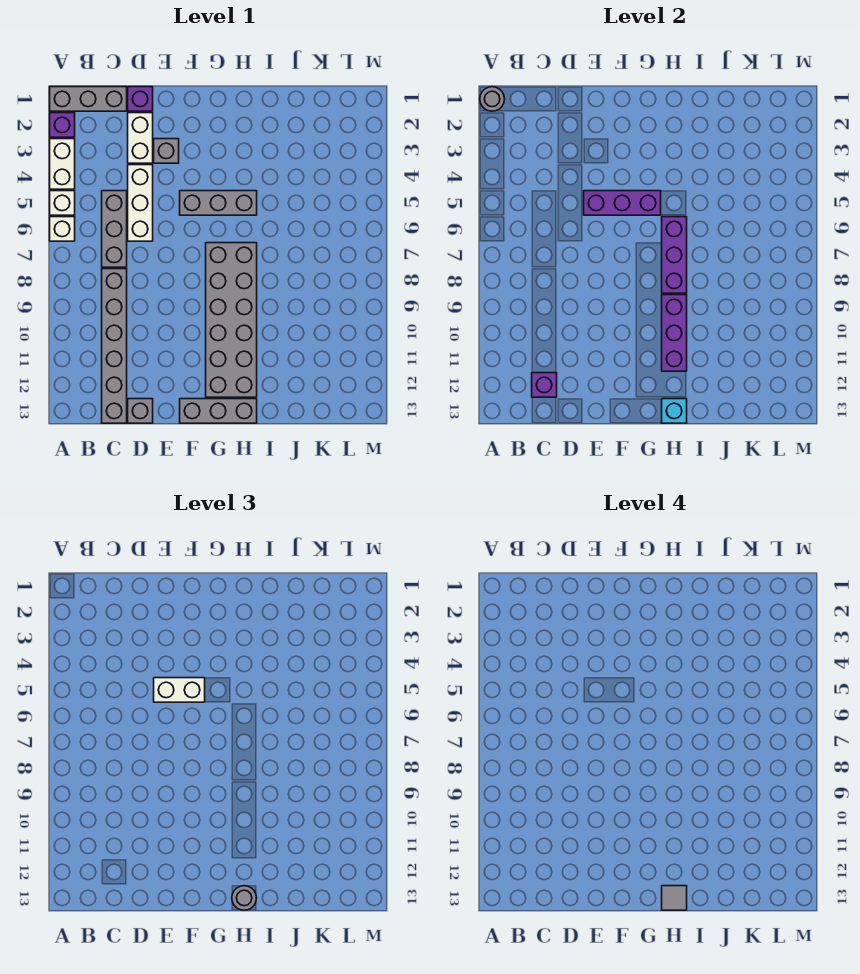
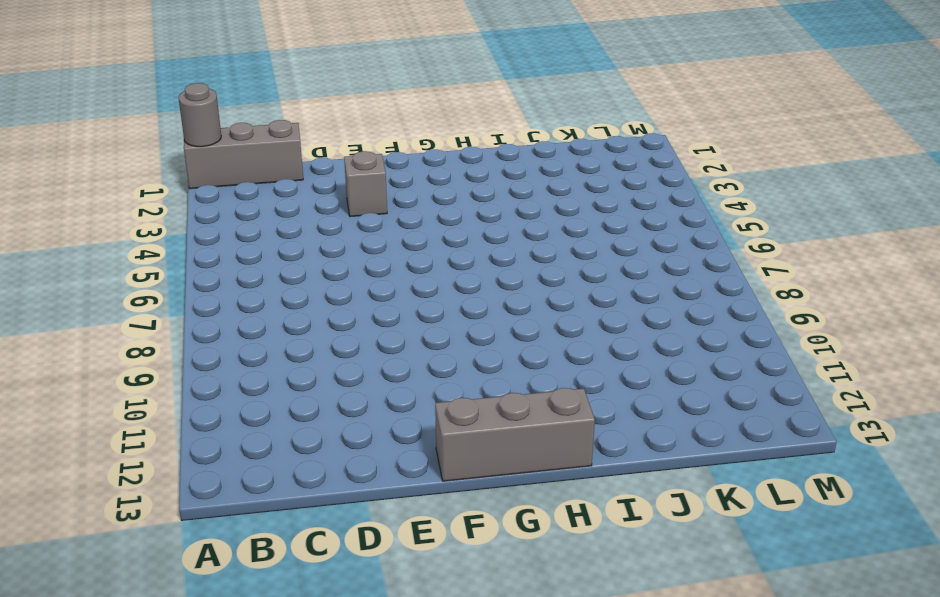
none -> purple 1x1 brick [50,113,75,137]
none -> white 1x2 brick [50,139,75,189]
none -> white 1x1 brick [50,191,75,215]

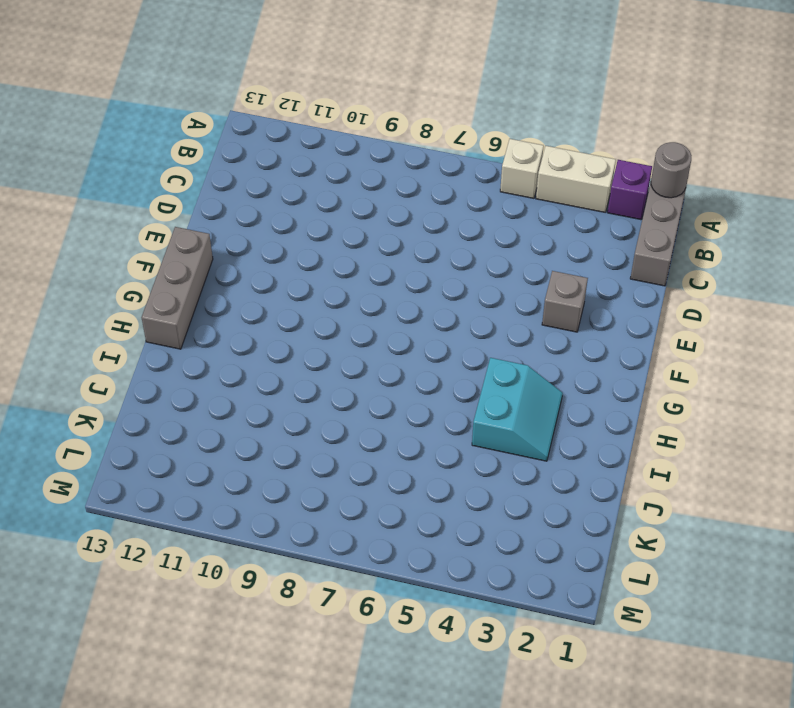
cyan 2x2 slope [472,358,563,461] -> none
none -> white 1x1 brick [50,217,75,241]
none -> grey 1x3 brick [102,191,127,267]
none -> grey 1x6 brick [102,269,127,423]

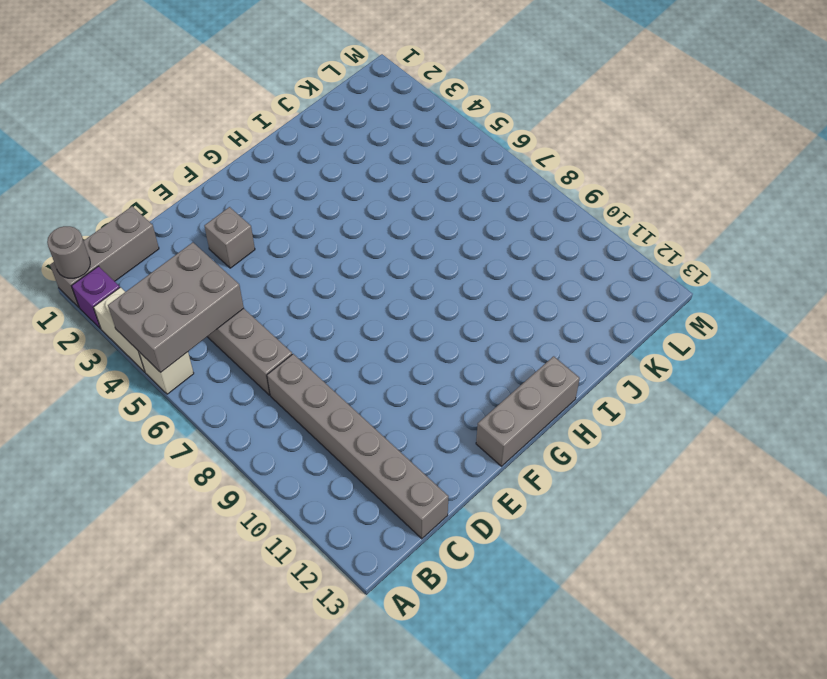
grey 2x3 brick [108,242,244,372] -> none
none -> white 1x1 brick [50,217,75,241]
none -> purple 1x1 brick [128,87,153,111]
none -> white 1x2 brick [128,113,153,163]

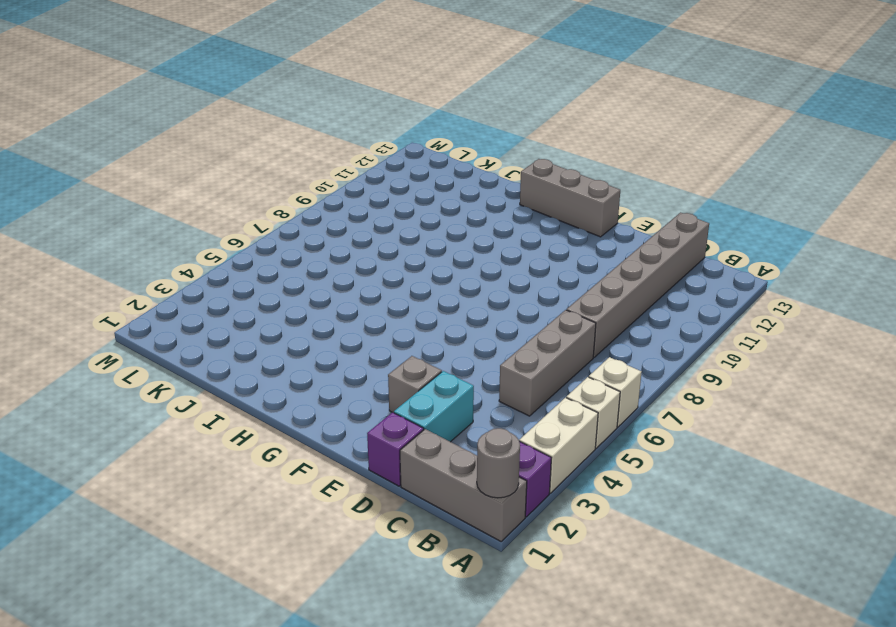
cyan 1x2 brick [394,371,474,442] -> white 1x2 brick [128,113,153,163]
none -> white 1x3 brick [128,165,153,241]
none -> grey 1x1 brick [128,399,153,423]
none -> grey 1x3 brick [180,191,257,215]

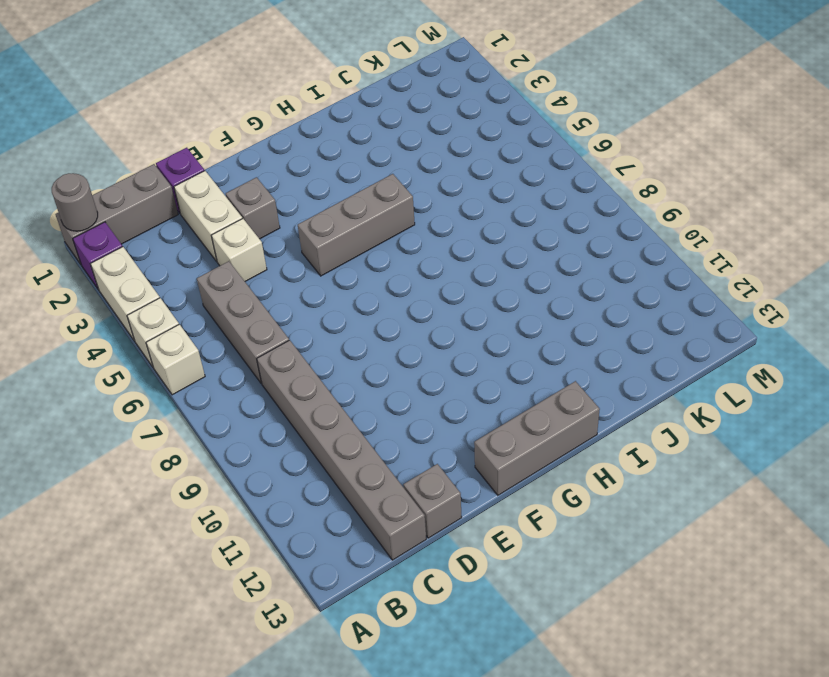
white 1x1 brick [211,218,267,281] -> white 1x3 brick [128,165,153,241]
none -> grey 2x6 brick [206,243,257,397]
none -> purple 1x1 brick [532,373,557,397]
none -> purple 1x3 brick [584,191,661,215]

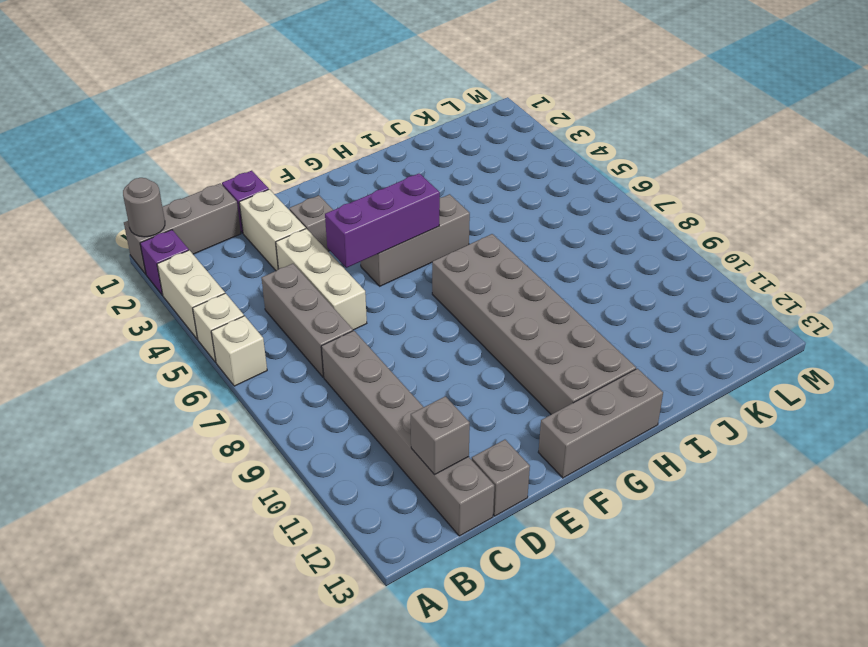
grey 1x1 brick [411,396,470,475] -> purple 1x1 brick [532,373,557,397]
none -> purple 1x3 brick [662,217,687,293]
none -> purple 1x3 brick [662,295,687,371]
none -> cyan 1x1 brick [662,399,687,423]

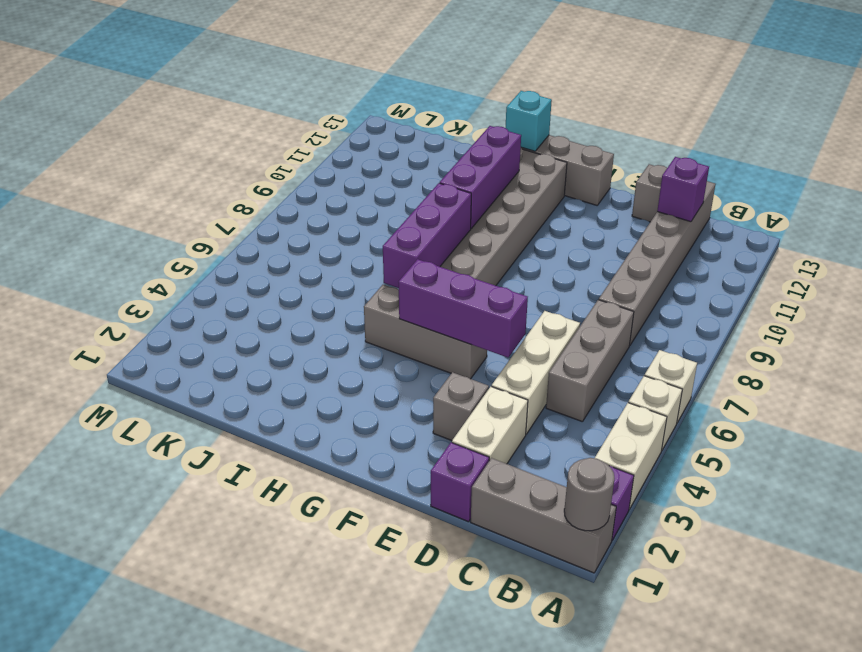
none -> white 1x2 brick [154,678,205,702]
none -> grey 1x1 round brick [232,886,256,910]
none -> grey 1x1 tile [662,886,687,910]

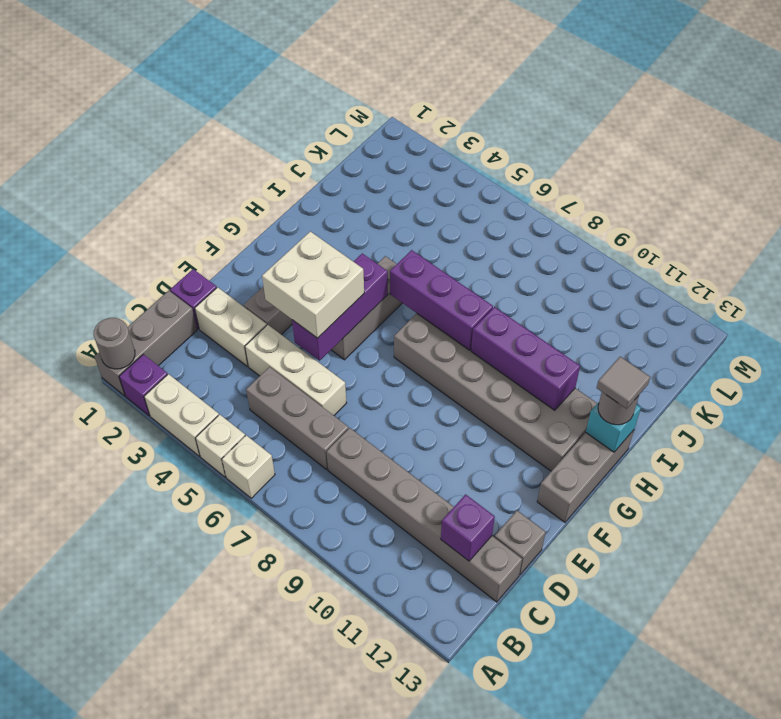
white 2x2 brick [262,231,364,338] -> white 1x2 brick [154,678,205,702]

